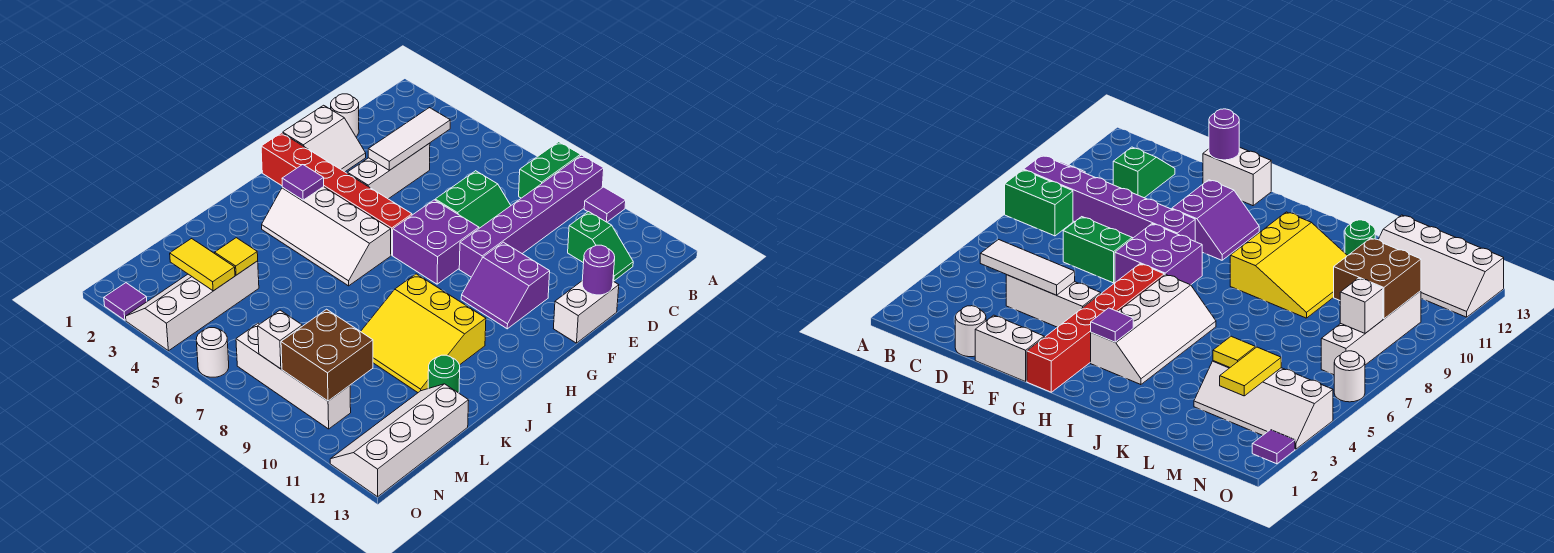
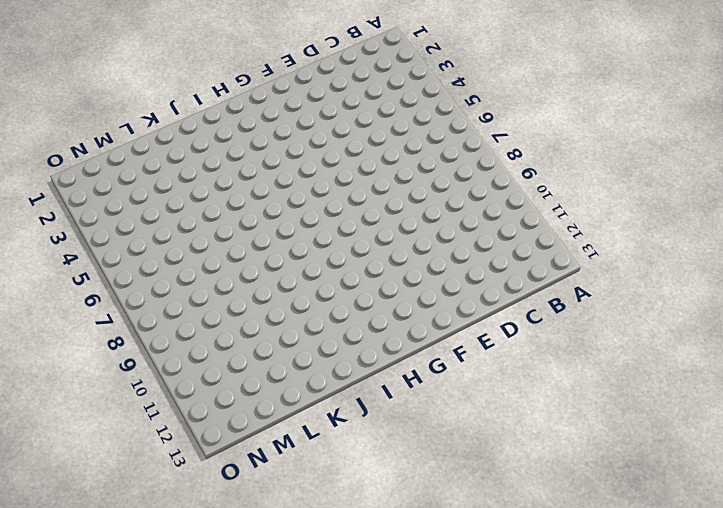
none -> green 1x2 brick [519,142,581,198]
none -> purple 1x6 brick [459,155,604,277]
none -> purple 1x1 tile [584,187,626,222]

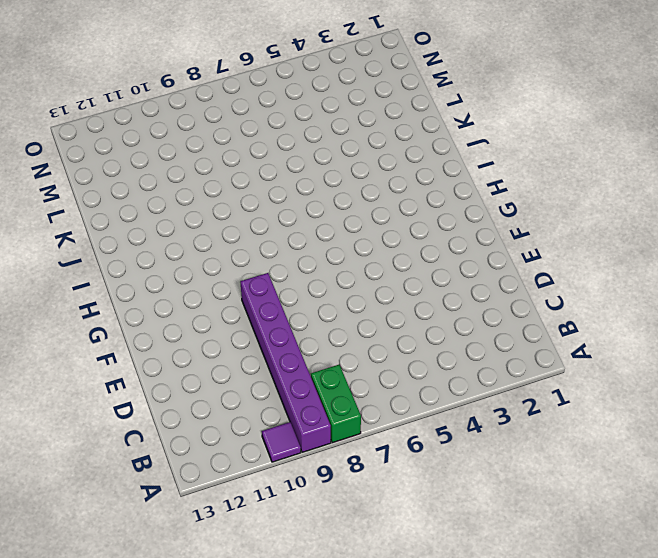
none -> green 1x2 slope [568,212,633,281]
none -> white 1x1 round brick [331,94,359,136]
none -> white 1x3 brick [347,143,430,199]

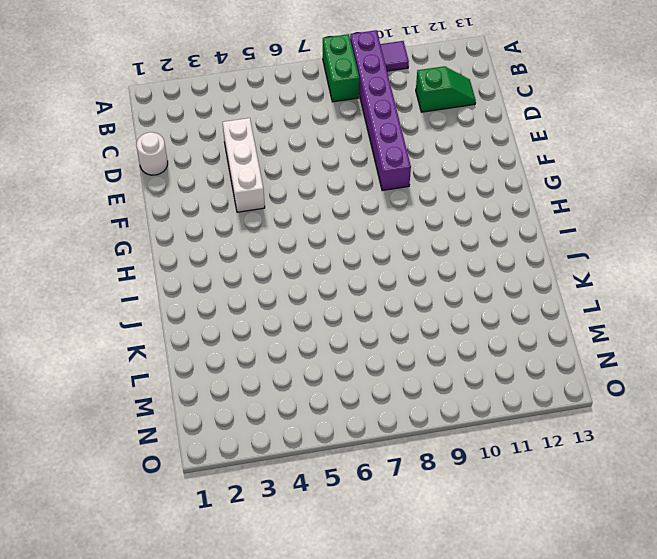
none -> green 2x2 slope [435,171,511,228]
none -> white 2x2 slope [283,105,366,172]
none -> white 1x2 brick [553,281,619,343]

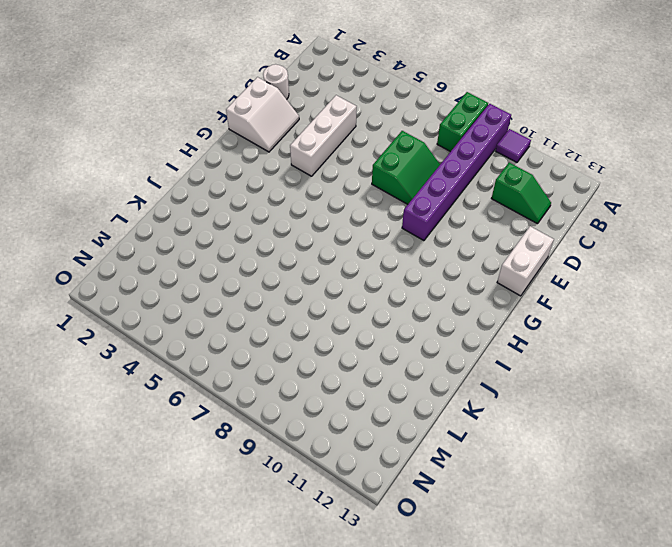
none -> purple 2x2 brick [393,200,479,284]
none -> purple 2x2 slope [461,242,550,329]
none -> red 1x6 brick [261,133,412,255]

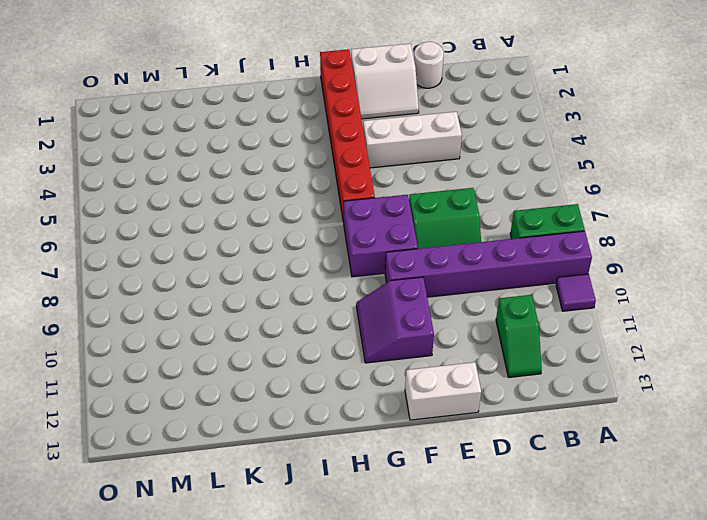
none -> white 2x4 slope [262,187,391,286]
none -> yellow 3x3 slope [361,274,486,392]
none -> green 1x1 round brick [428,355,460,393]

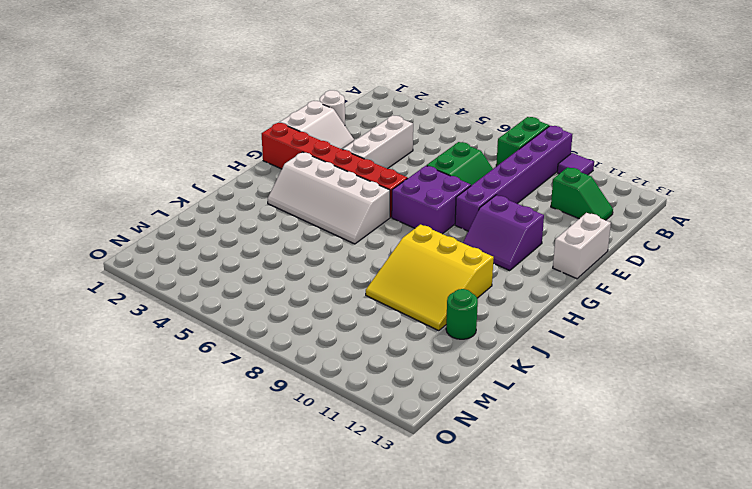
none -> white 2x4 slope [126,261,259,351]
none -> white 2x4 slope [330,384,469,497]
none -> white 1x4 brick [236,323,351,429]

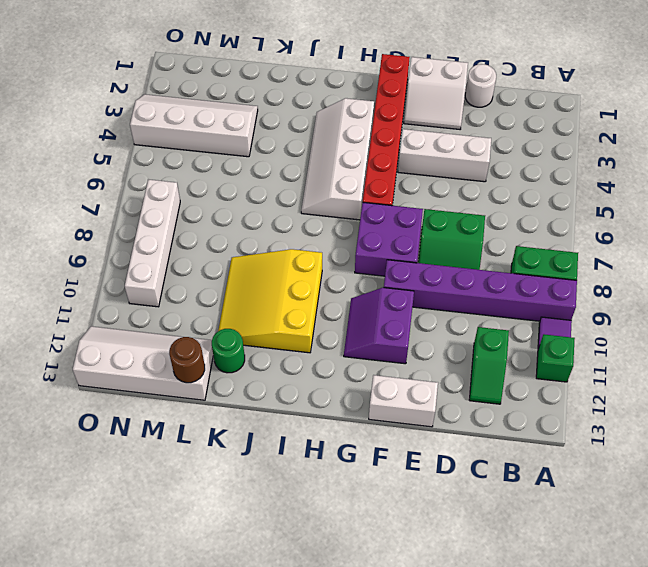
green 1x1 brick [536,334,575,382] -> none
brown 1x1 round brick [169,337,205,383] -> none
none -> purple 1x1 tile [104,283,147,320]
none -> white 1x1 round brick [196,328,229,377]
none -> white 1x3 tile [368,108,450,170]

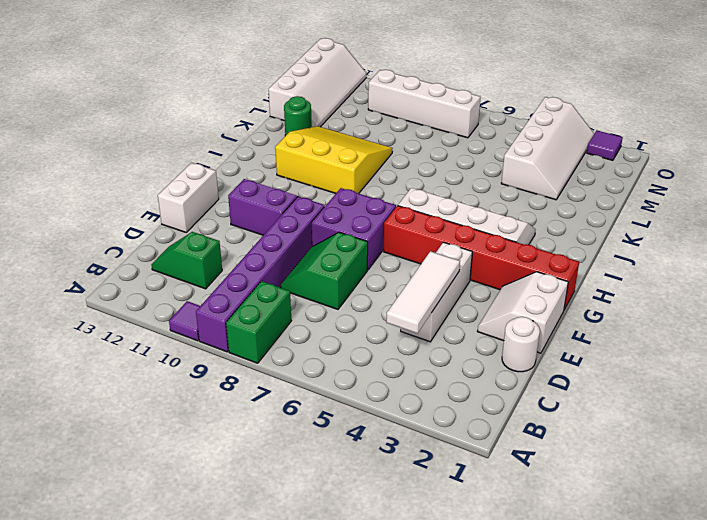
none -> white 1x1 round brick [196,328,229,377]
none -> purple 1x1 round brick [582,245,615,295]
none -> purple 1x1 tile [282,165,324,200]

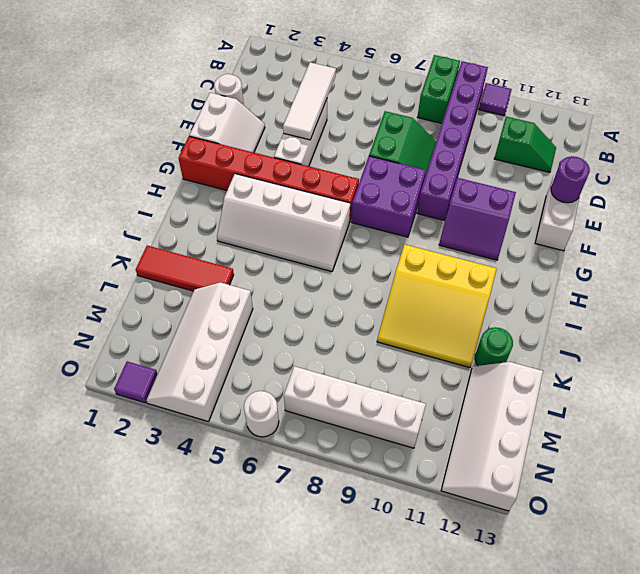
red 1x3 tile [136,245,234,291] -> none
none -> purple 1x1 tile [282,165,324,200]
none -> yellow 1x1 tile [215,238,258,275]
none -> yellow 1x2 tile [170,239,235,291]

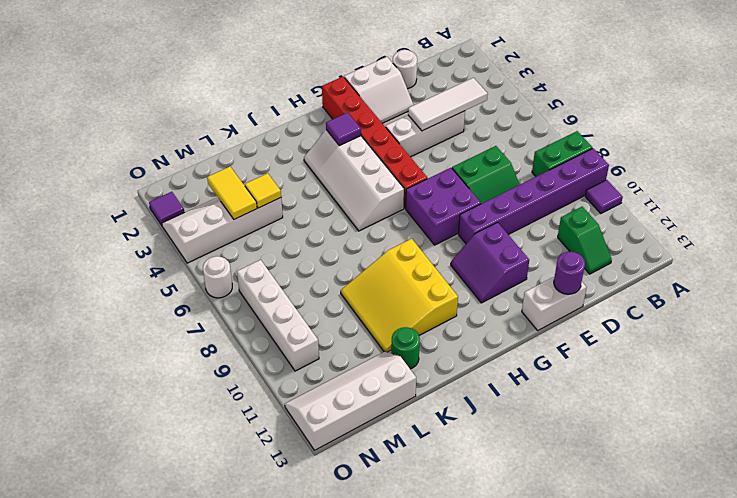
none -> brown 2x2 brick [281,309,373,401]
none -> white 1x1 brick [258,310,302,369]

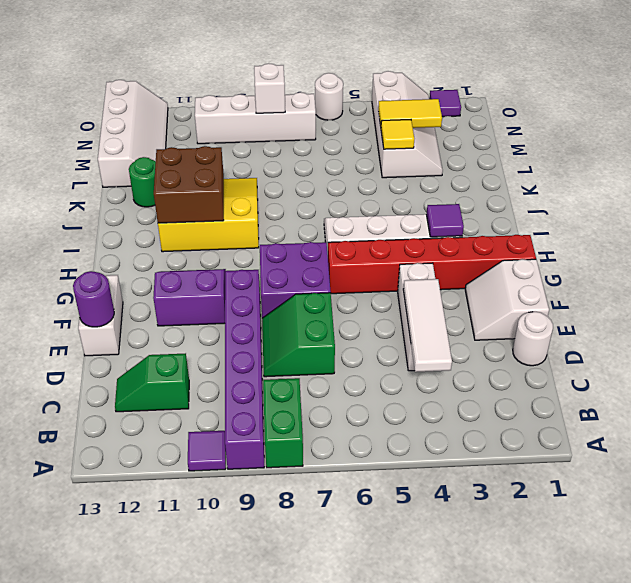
brown 2x2 brick [154,146,224,223] -> brown 2x2 brick moved to [281,309,373,401]

